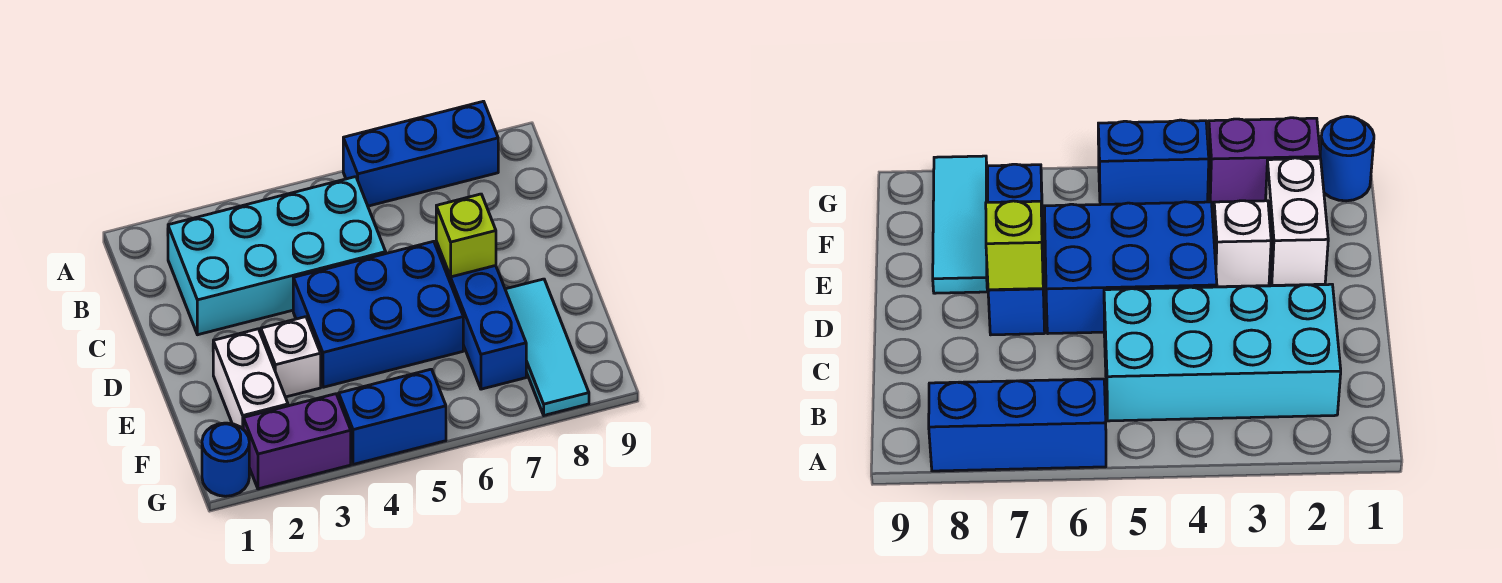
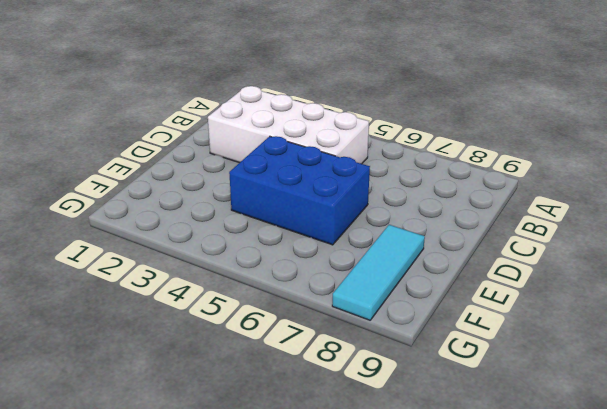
white 2x4 brick [208,86,369,164] -> cyan 2x4 brick [168,177,386,335]
none -> blue 1x3 brick [343,101,498,206]
none -> blue 1x3 brick [436,242,526,389]

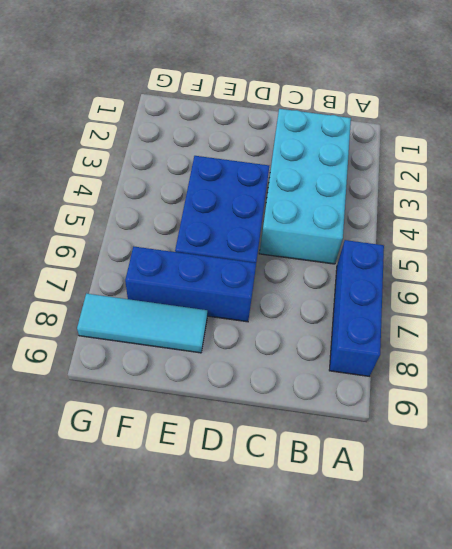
none -> white 1x2 brick [213,329,288,429]
none -> white 1x1 brick [261,317,321,397]

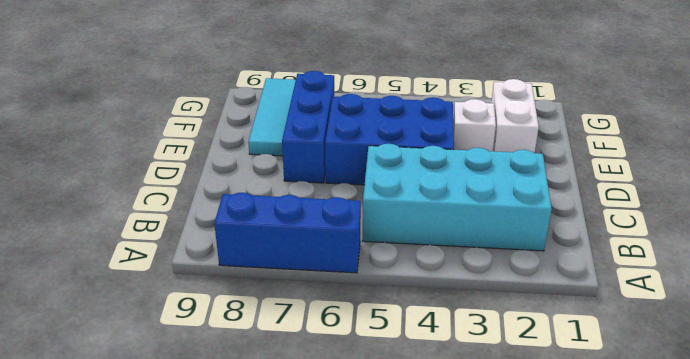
none -> blue 1x1 round brick [202,423,249,496]
none -> purple 1x2 brick [243,394,351,489]

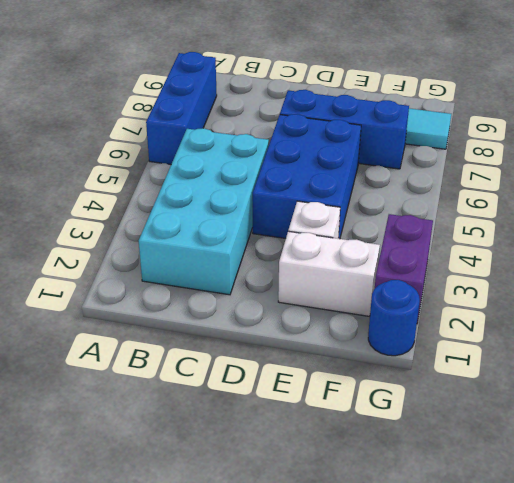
none -> blue 1x2 brick [339,369,446,464]
none -> lime 1x1 brick [436,194,496,277]

